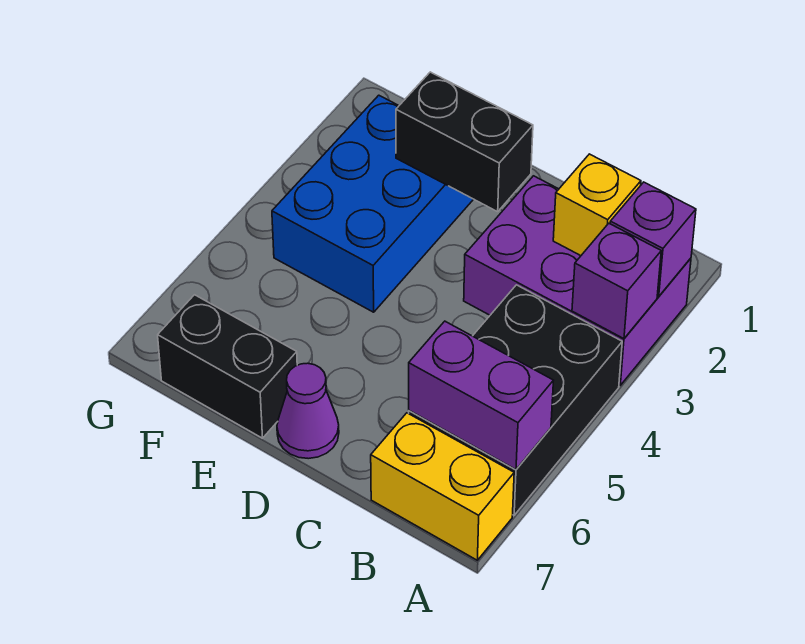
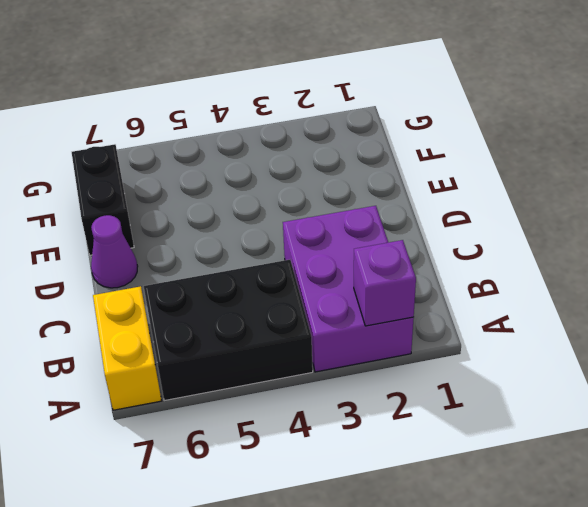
none -> blue 2x3 brick [272,95,473,312]
none -> purple 1x1 brick [572,223,661,339]

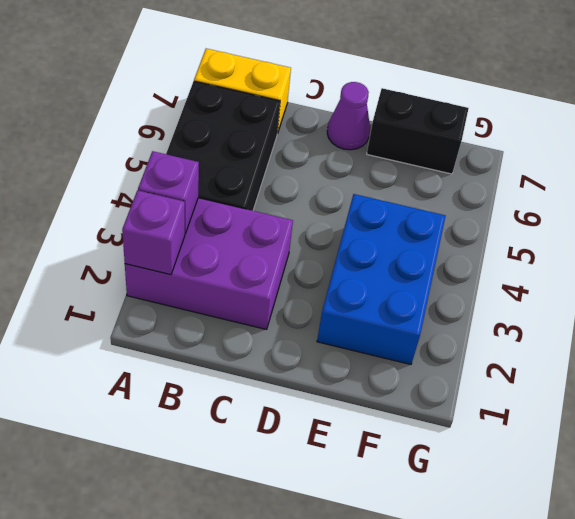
none -> purple 1x2 brick [409,321,554,469]
none -> yellow 1x1 brick [553,154,641,256]

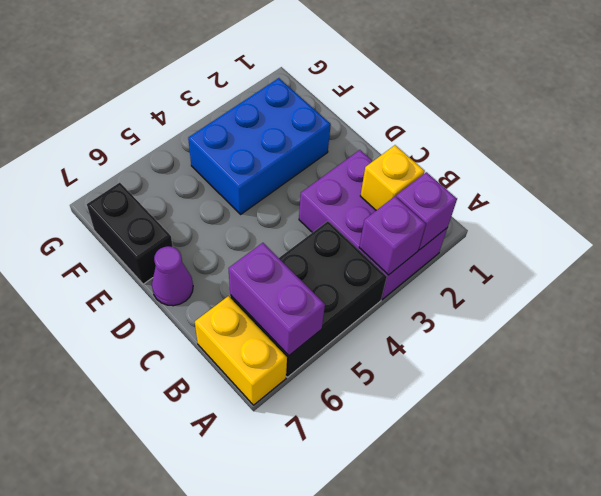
none -> black 1x2 brick [396,72,533,212]

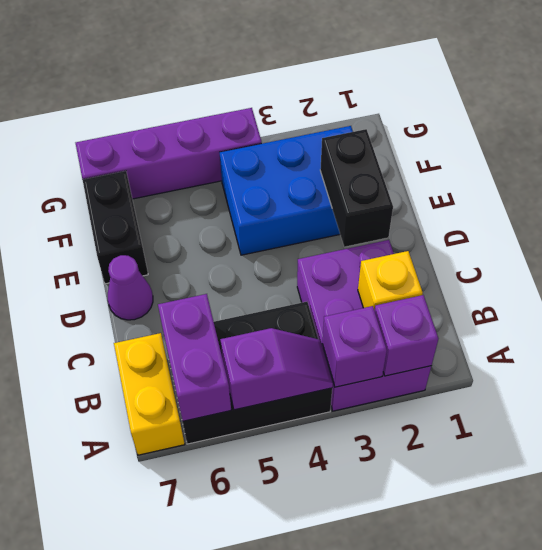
purple 1x2 slope [220,328,333,410] -> none
purple 1x4 brick [76,108,262,199] -> none

